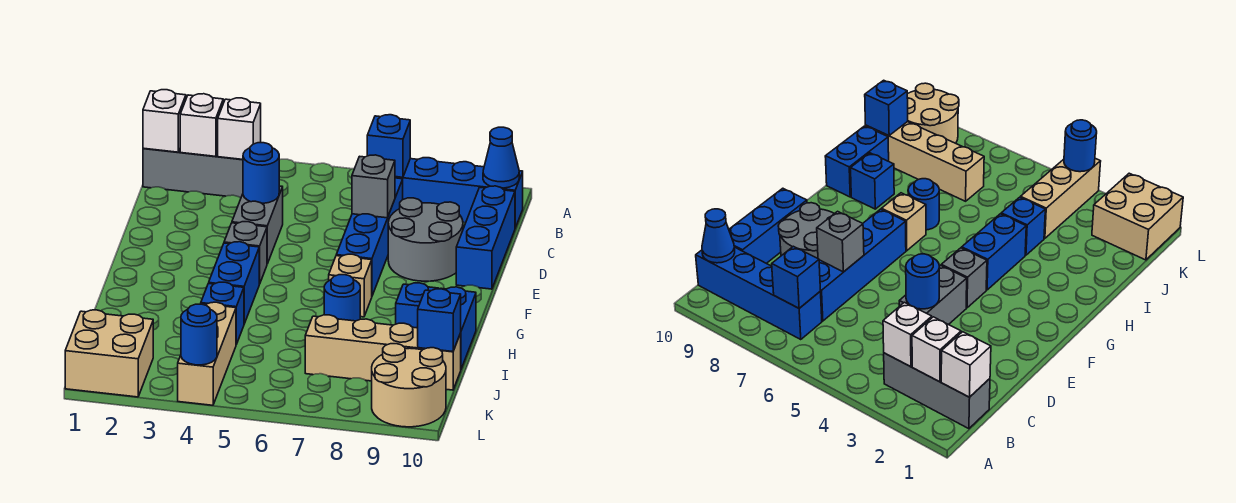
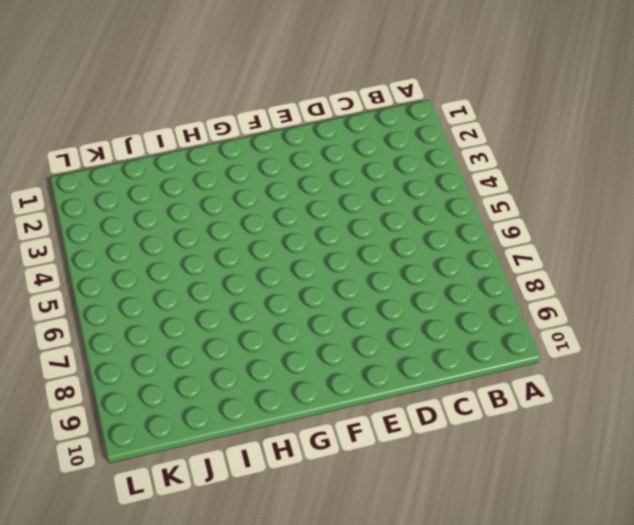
none -> grey 1x3 brick [143,148,243,198]
none -> blue 1x4 brick [395,158,523,228]
none -> blue 1x4 brick [336,178,403,296]

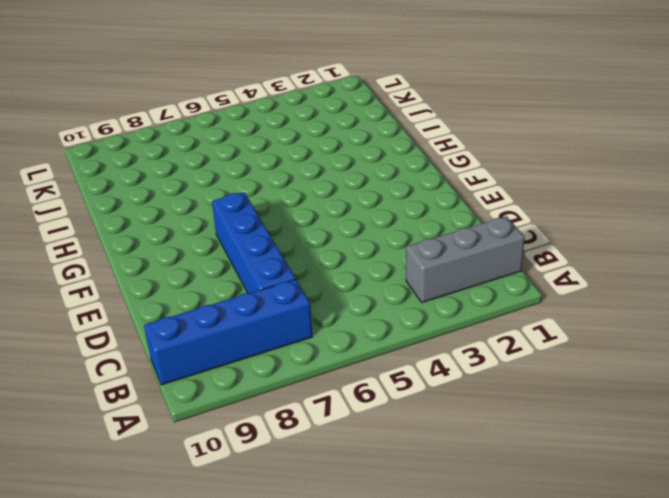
none -> blue 1x3 brick [456,186,515,289]
none -> grey 1x2 brick [232,186,283,264]
none -> grey 2x2 round brick [388,198,463,281]

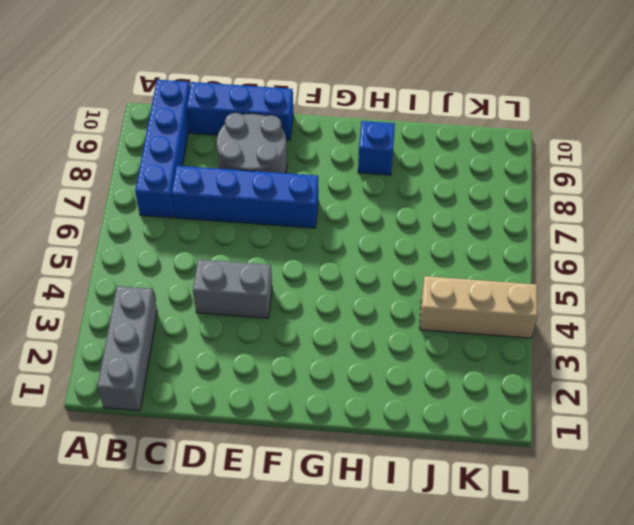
none -> grey 1x1 brick [224,222,267,284]
none -> blue 1x2 brick [209,242,259,324]
none -> tan 1x1 brick [329,254,372,317]

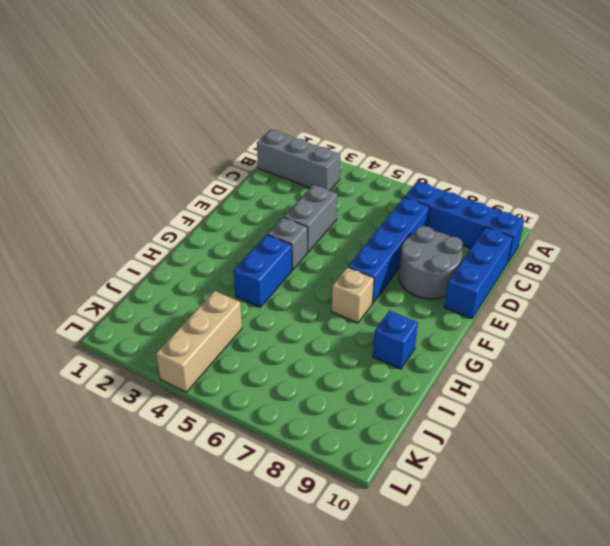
none -> blue 1x1 round brick [324,275,360,321]
none -> blue 1x2 brick [441,287,476,369]
none -> blue 1x1 brick [201,282,244,344]

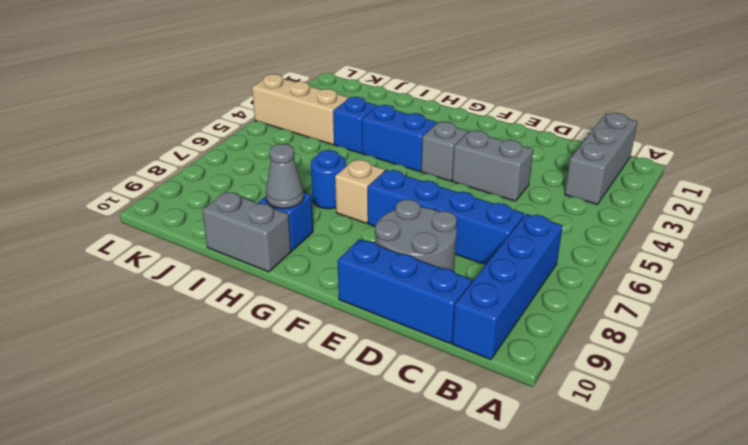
grey 1x1 cone [266,144,304,208] -> none
grey 1x2 brick [202,192,291,272] -> blue 1x2 brick [441,287,476,369]
none -> tan 1x4 brick [305,315,461,390]
none -> tan 2x2 brick [65,310,153,397]
none -> tan 2x2 round brick [372,344,446,427]

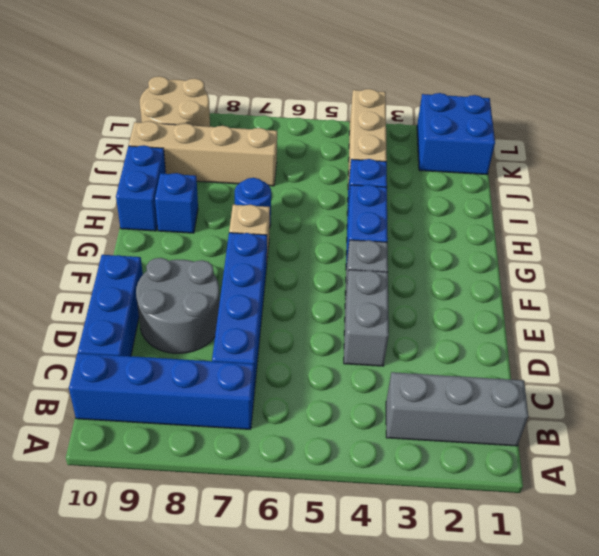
blue 2x2 brick [417,93,495,175] -> tan 2x2 brick [65,310,153,397]
none -> white 1x1 brick [143,90,186,152]
none -> white 1x1 brick [180,94,223,156]
none -> white 1x1 brick [218,98,261,159]

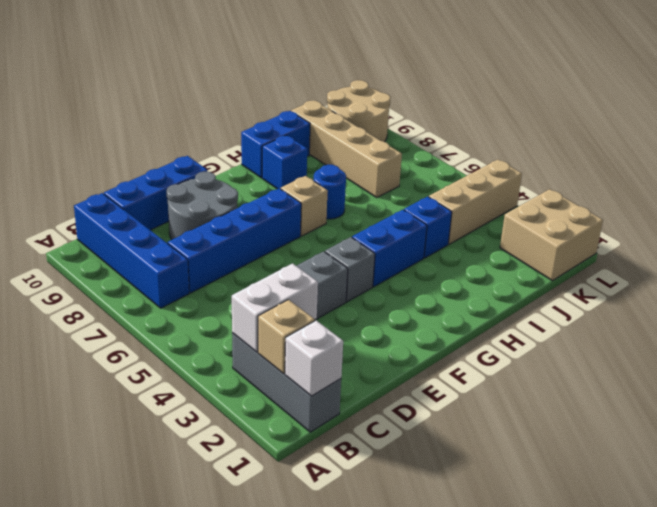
tan 1x1 brick [258,300,315,374] -> white 1x1 brick [180,94,223,156]
white 1x2 brick [232,264,318,352] -> white 1x1 brick [218,98,261,159]
none -> blue 1x1 brick [367,115,410,177]
none -> blue 1x1 cone [483,127,519,188]
none -> blue 1x1 round brick [243,142,279,203]

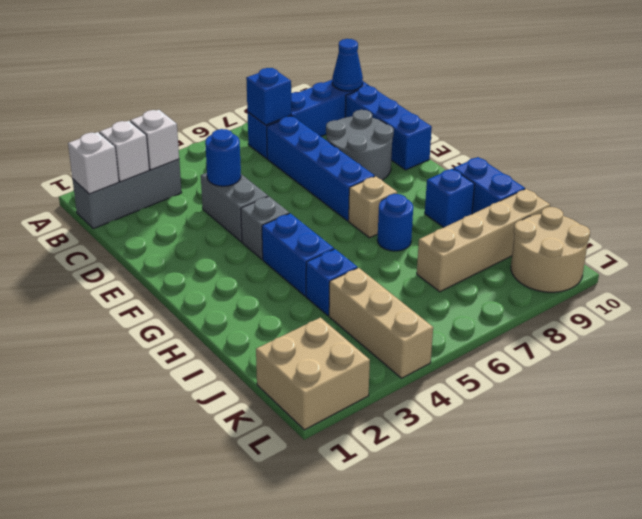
none -> grey 1x1 brick [352,155,395,218]
none -> blue 1x1 brick [418,289,461,352]
none -> blue 1x1 round brick [181,304,217,365]

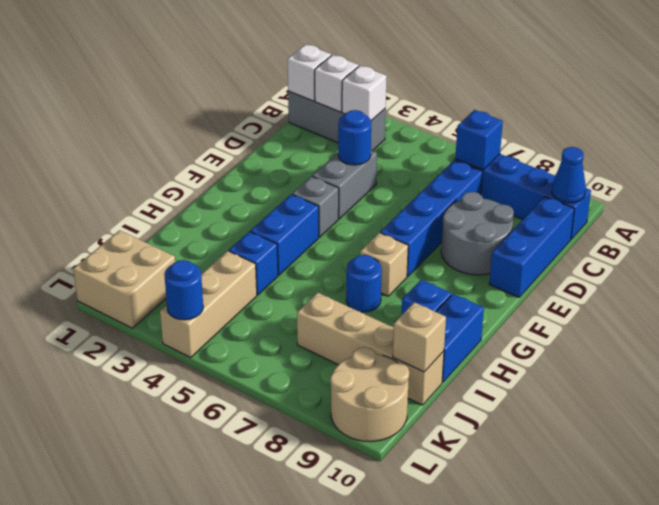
tan 1x1 brick [393,302,446,372] -> blue 1x1 brick [418,289,461,352]
none -> grey 1x1 brick [352,155,395,218]

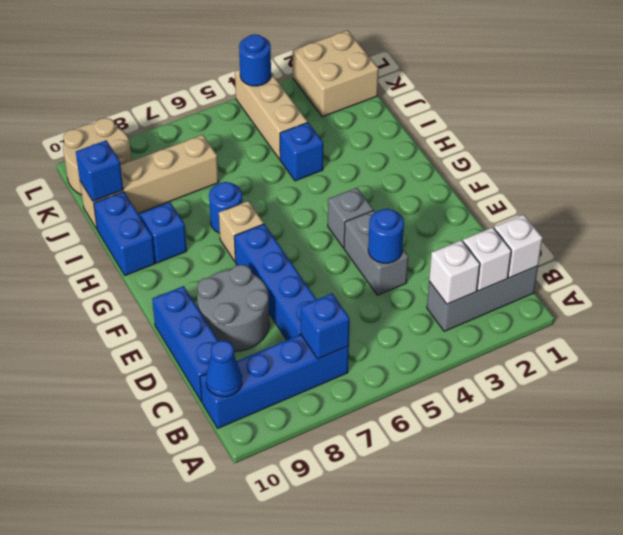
none -> blue 1x2 brick [209,242,259,324]
none -> grey 1x1 brick [352,155,395,218]

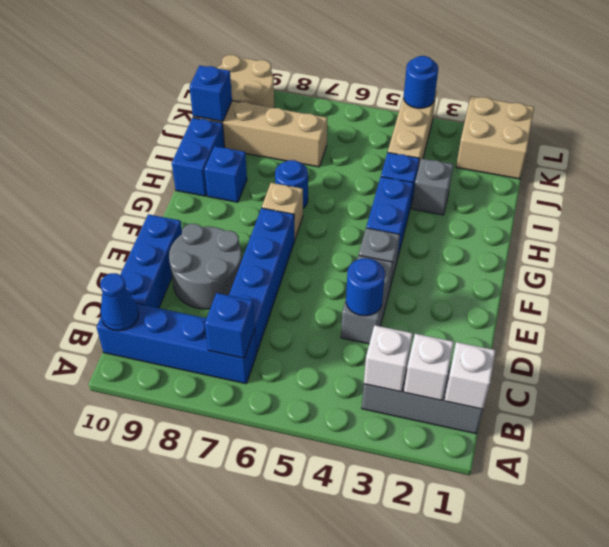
grey 1x1 brick [412,158,453,215] -> grey 1x1 brick moved to [352,155,395,218]

